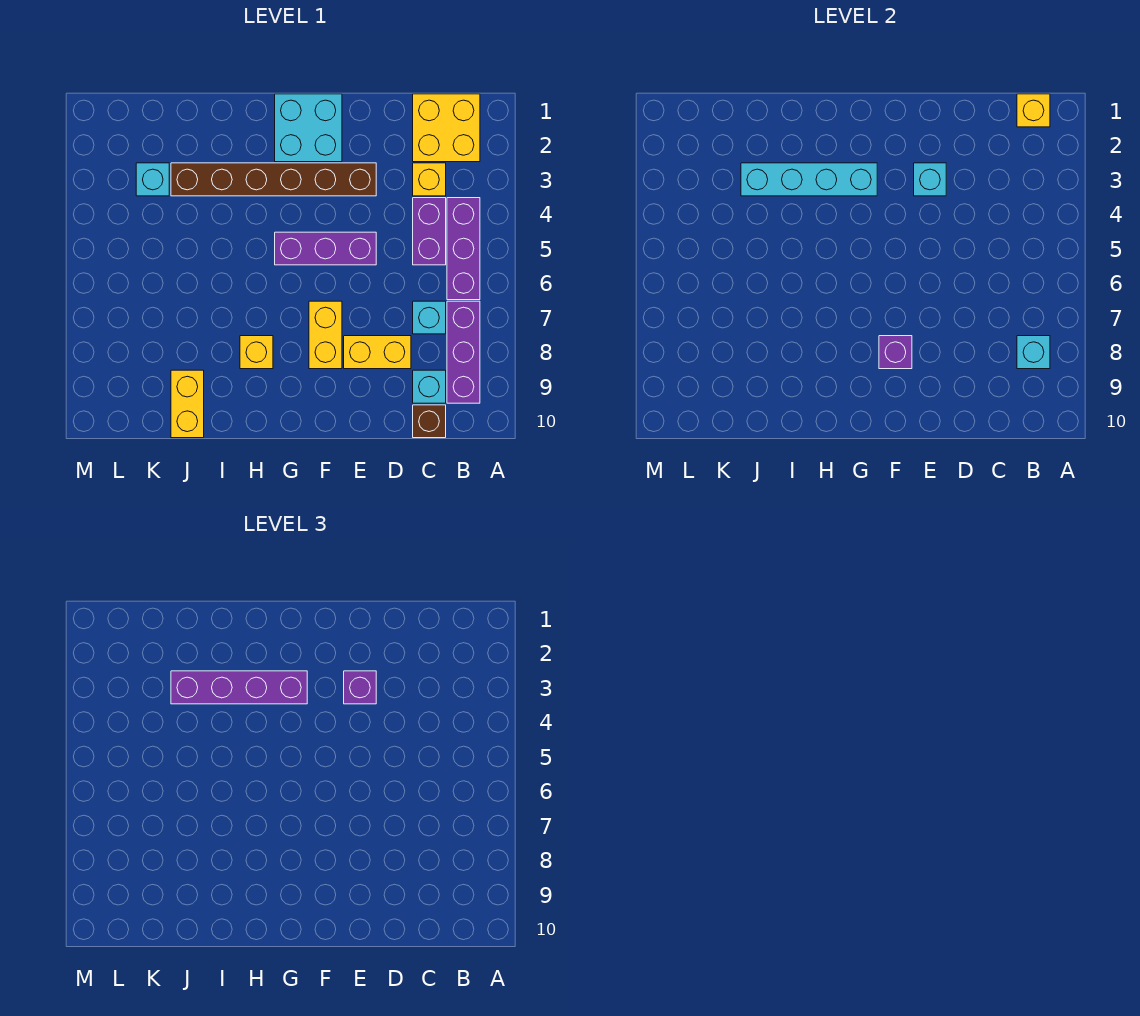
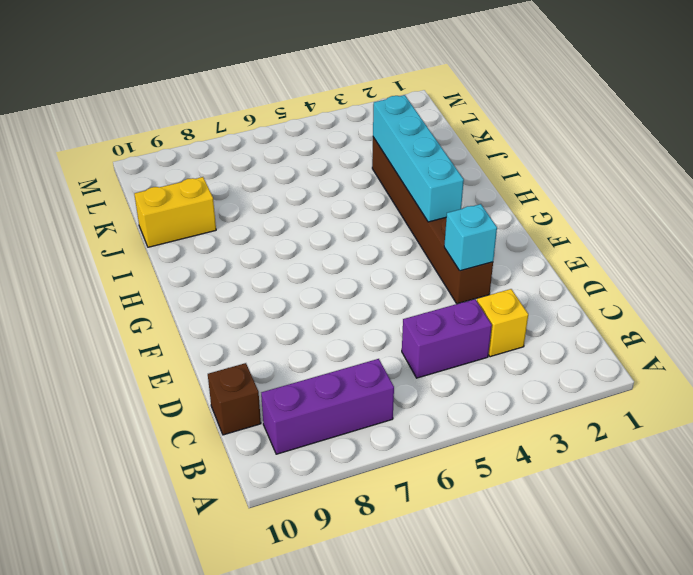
none -> yellow 2x2 brick [413,94,480,162]
none -> purple 1x3 brick [447,198,480,300]
none -> cyan 1x1 brick [413,301,446,334]

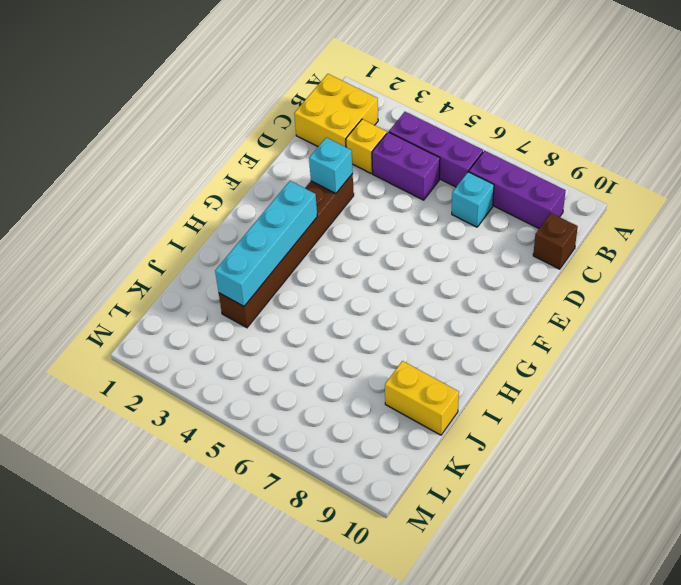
none -> cyan 1x1 brick [413,370,446,403]
none -> yellow 1x2 brick [344,336,411,369]
none -> purple 1x3 brick [275,232,376,265]

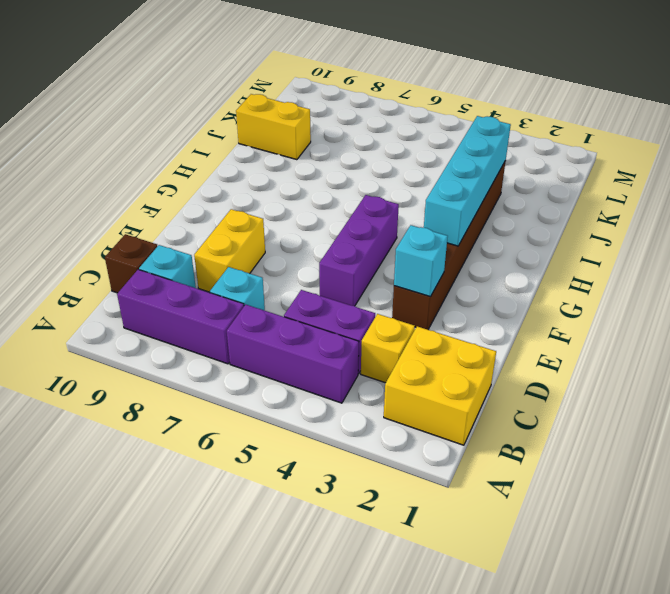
none -> cyan 2x2 brick [275,94,342,162]
none -> yellow 1x2 brick [309,301,342,369]
none -> yellow 1x1 brick [240,336,273,369]

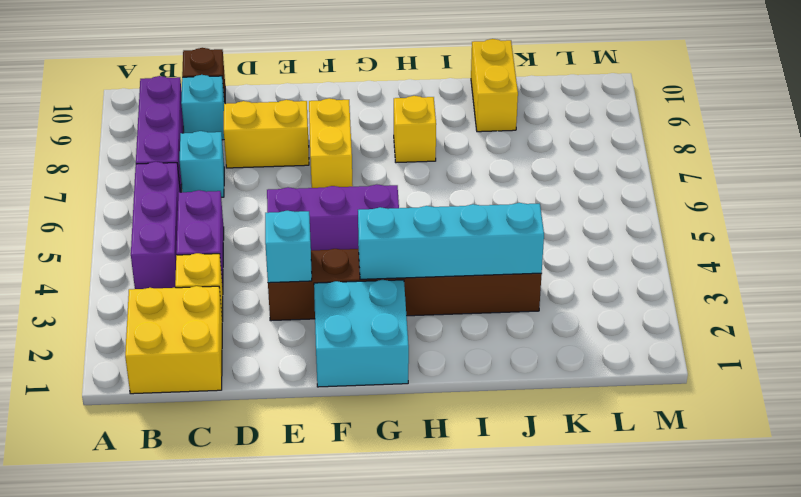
none -> cyan 1x1 brick [136,163,169,196]
none -> yellow 1x1 brick [1017,94,1050,127]
none -> cyan 1x1 brick [1017,336,1050,369]

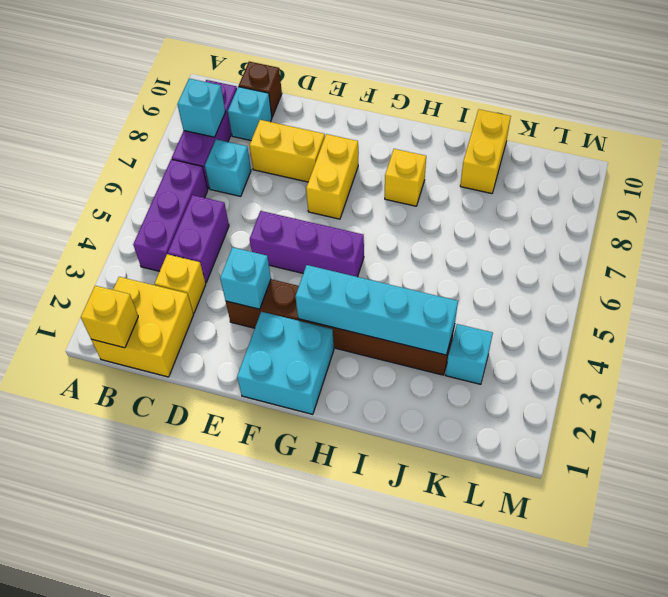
none -> purple 1x1 brick [879,336,912,369]
none -> purple 1x1 brick [344,671,376,704]
none -> purple 1x4 brick [171,671,307,704]

